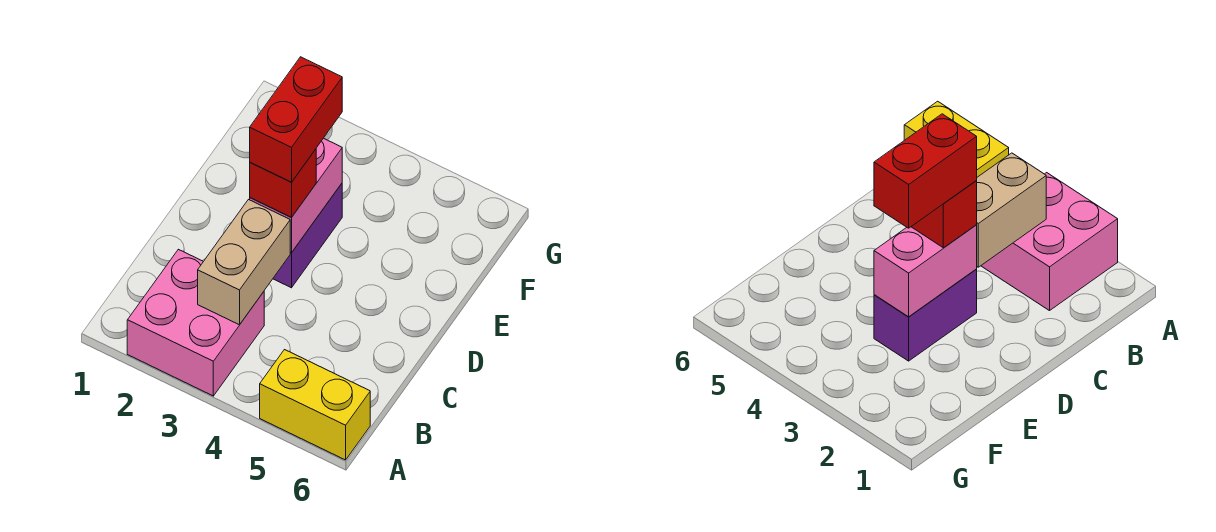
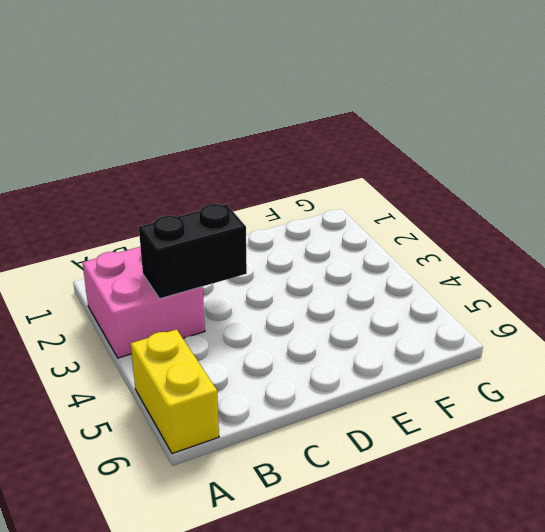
black 1x2 brick [139,204,247,299] -> tan 1x2 brick [198,200,291,325]
none -> purple 1x2 brick [273,184,342,288]
none -> pink 1x2 brick [250,138,342,253]

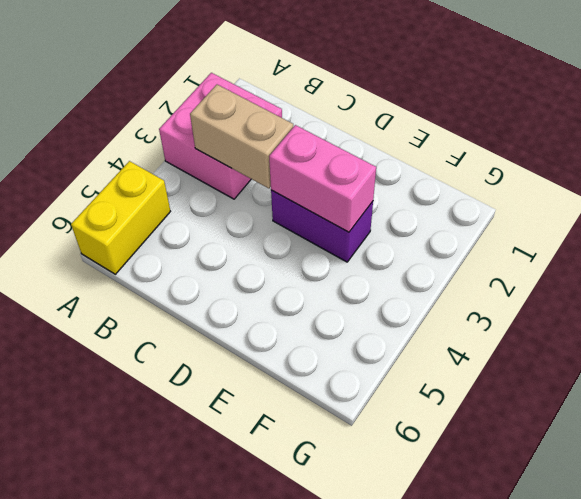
none -> red 1x1 brick [250,149,316,217]
none -> red 1x2 brick [250,57,342,182]

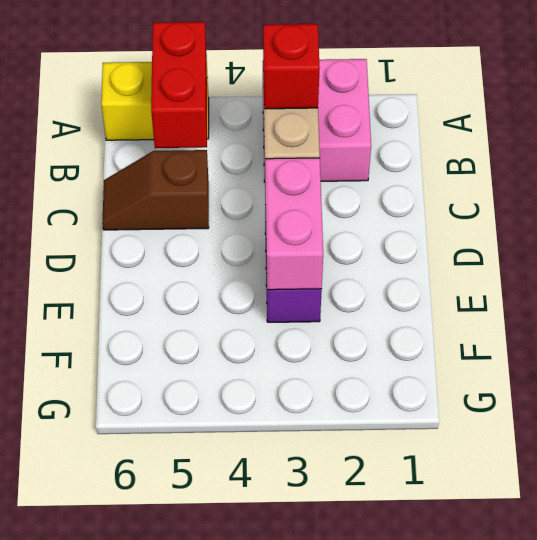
red 1x2 brick [151,22,207,148] -> red 1x2 brick moved to [250,57,342,182]
red 1x1 brick [263,24,320,109] -> red 1x1 brick moved to [250,149,316,217]
brown 1x2 slope [102,150,209,230] -> none

